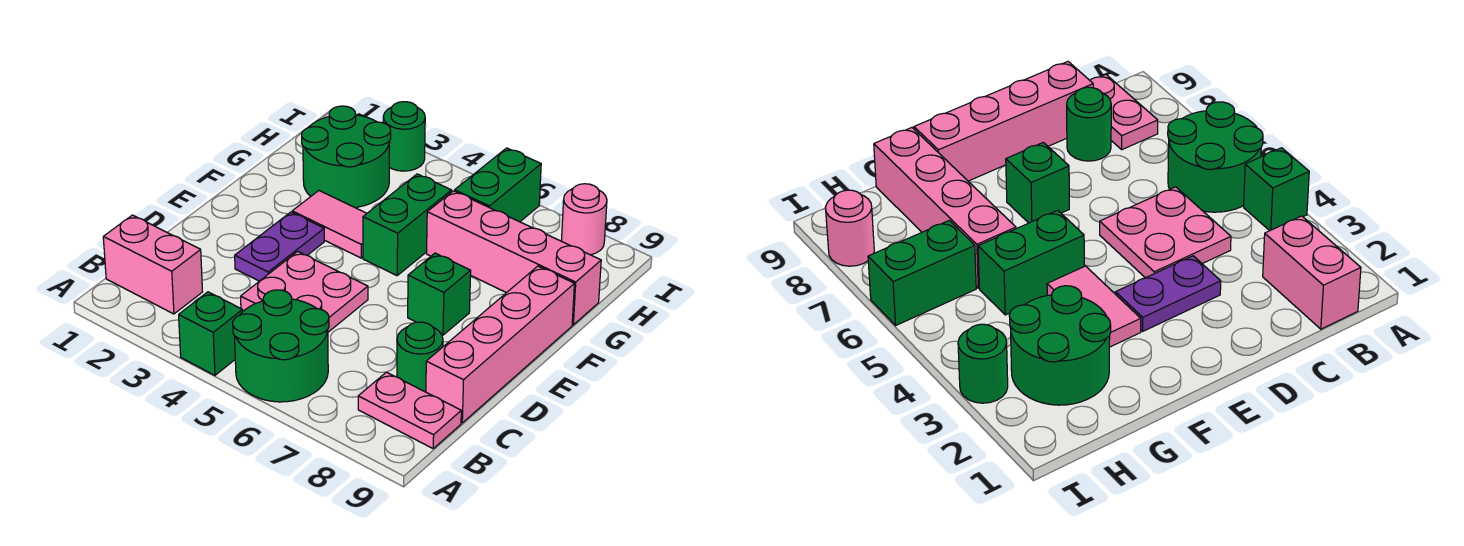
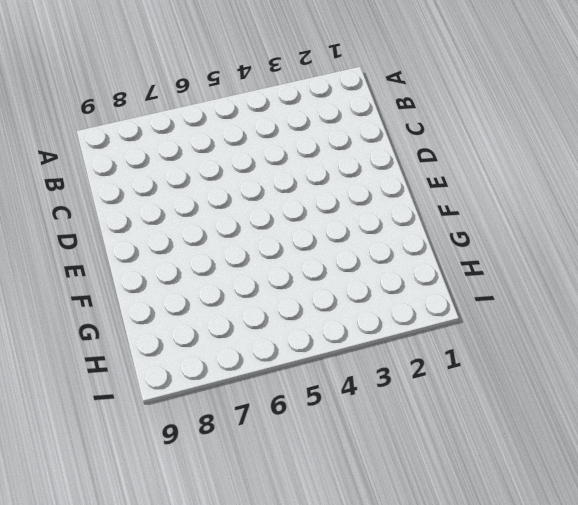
none -> green 1x1 brick [179,292,243,375]
none -> green 2x2 round brick [233,290,329,402]
none -> pink 1x2 brick [103,215,203,314]

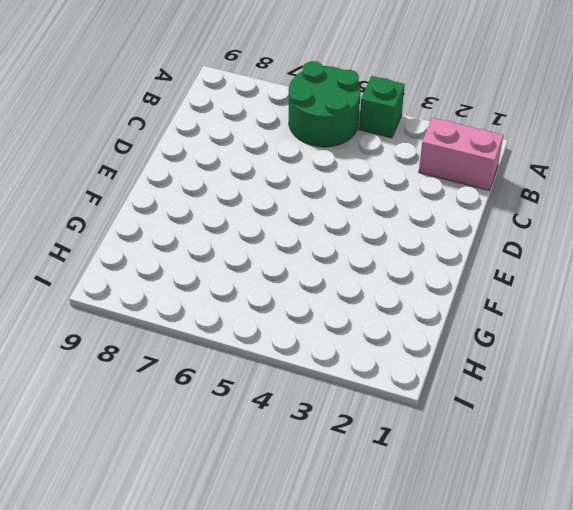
none -> pink 1x2 plate [358,372,461,448]
none -> pink 2x2 plate [241,251,368,332]
none -> green 1x1 round brick [397,322,443,392]

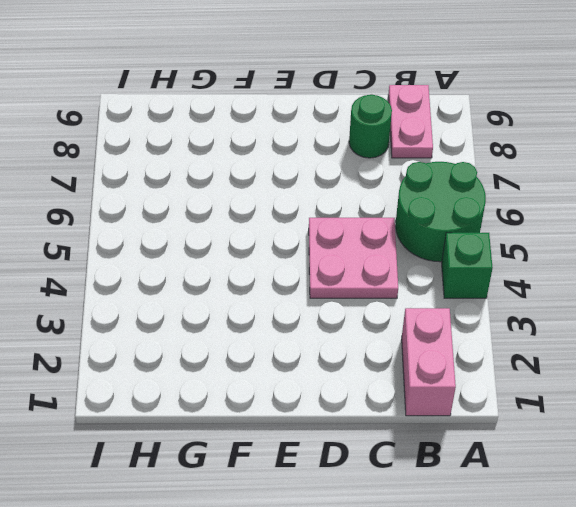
none -> pink 1x4 brick [426,266,574,423]
none -> purple 1x2 plate [235,212,324,281]
none -> green 1x1 brick [408,253,471,335]

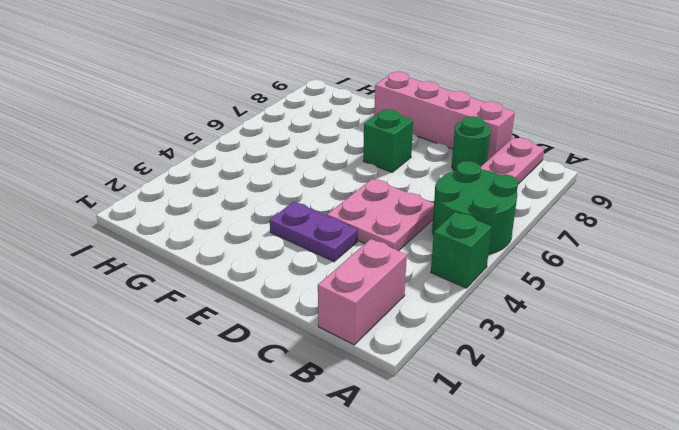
none -> pink 1x2 tile [292,191,367,258]
none -> green 1x2 brick [363,174,452,276]
none -> green 2x2 round brick [302,106,391,207]

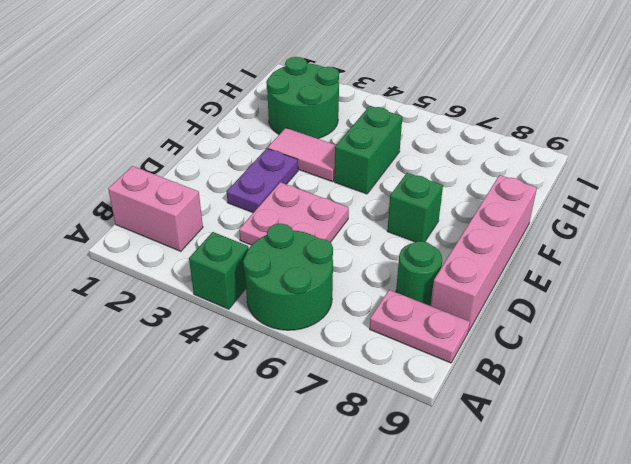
none -> pink 1x4 brick [427,191,601,325]
none -> green 1x2 brick [455,148,541,222]
none -> green 1x1 round brick [383,102,425,171]

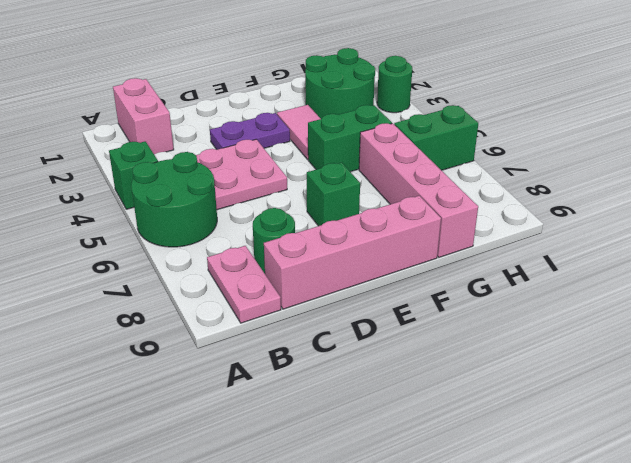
none -> pink 1x1 round brick [561,184,607,255]

